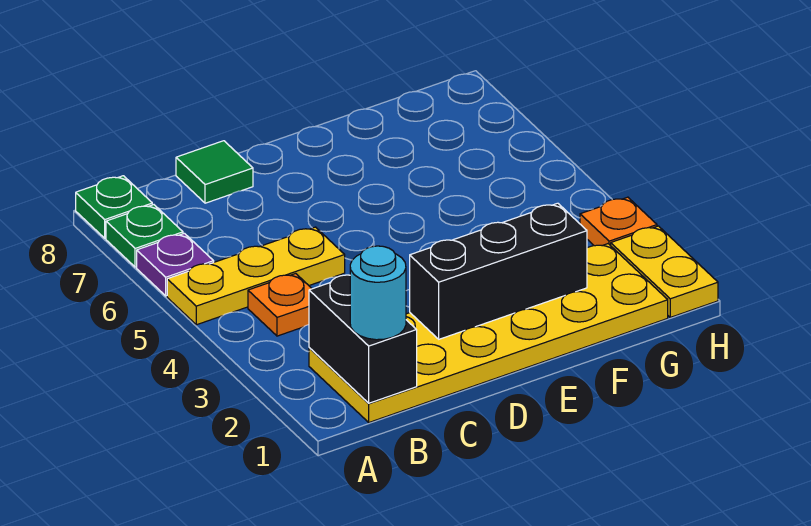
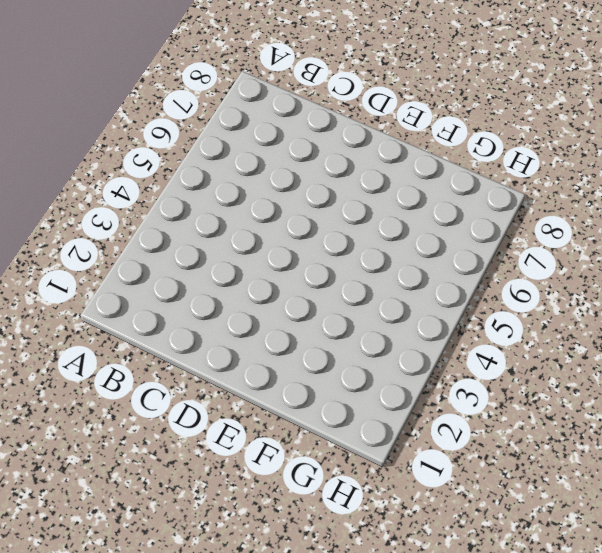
none -> yellow 1x3 plate [167,227,345,325]
none -> purple 1x1 plate [137,233,214,296]
none -> green 1x1 plate [106,205,183,267]

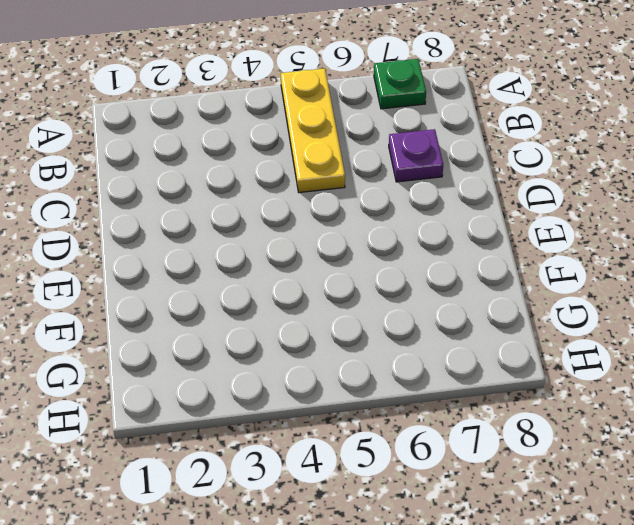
purple 1x1 plate [389,129,443,182] -> purple 1x1 plate moved to [137,233,214,296]
none -> green 1x1 plate [76,176,152,238]
none -> yellow 2x6 plate [309,244,668,422]
none -> orange 1x1 plate [248,274,312,336]

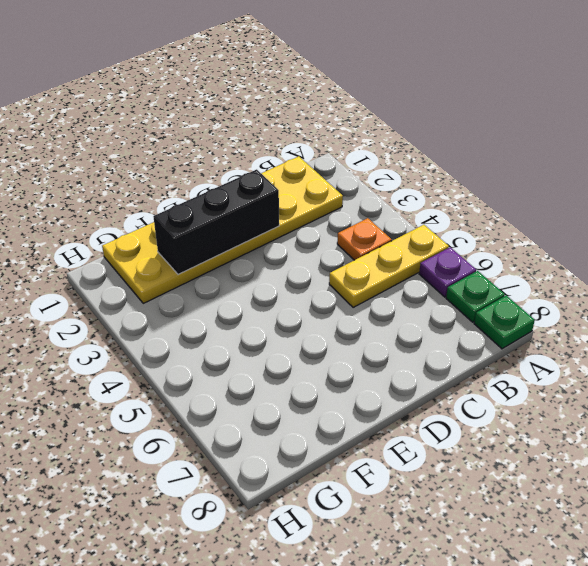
none -> green 1x1 tile [176,141,253,203]
none -> yellow 1x2 plate [611,226,718,317]
none -> orange 1x1 plate [580,197,657,246]

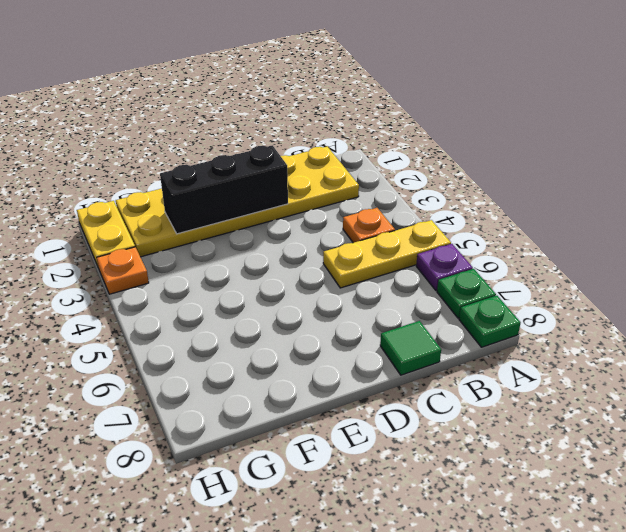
none -> black 1x2 brick [309,275,417,403]
none -> cyan 1x1 round brick [350,246,406,340]

